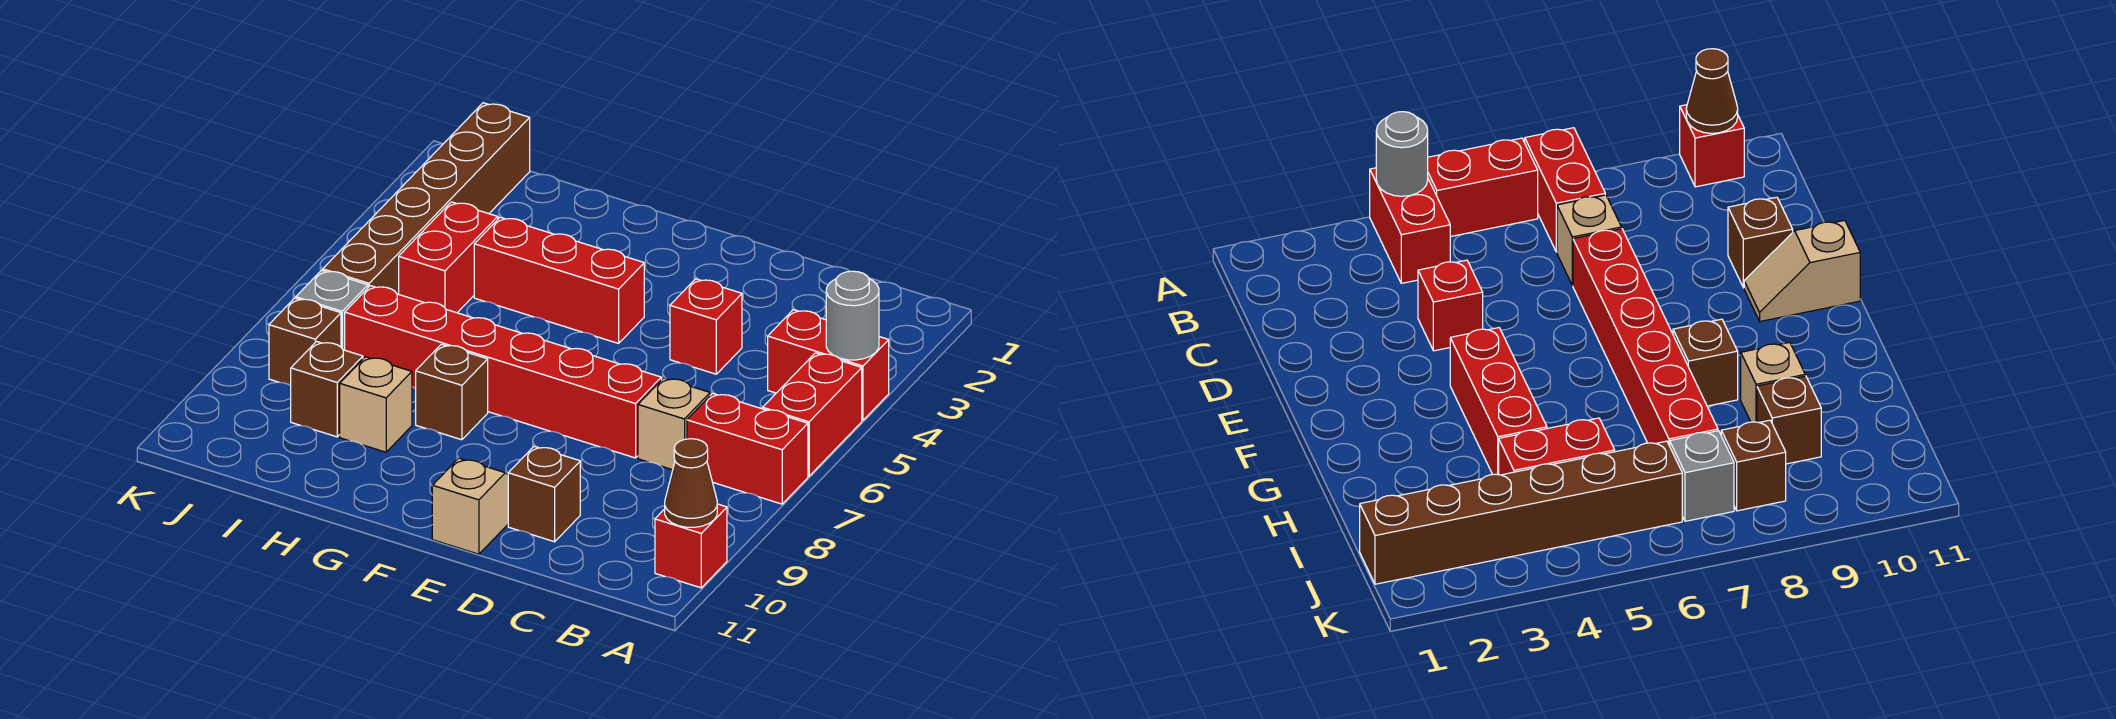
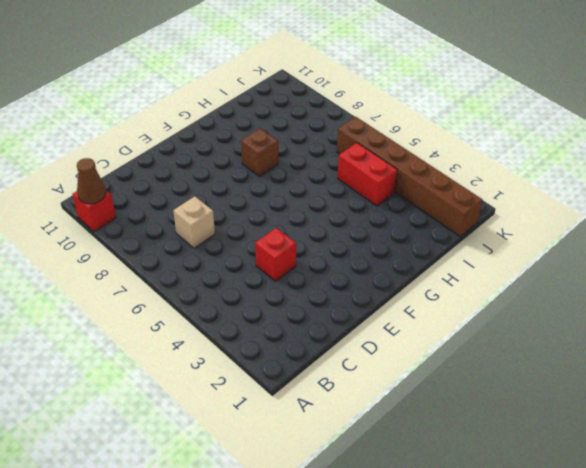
none -> red 1x2 brick [768,310,889,420]
none -> red 1x2 brick [763,353,862,476]
none -> red 1x2 brick [687,393,808,504]

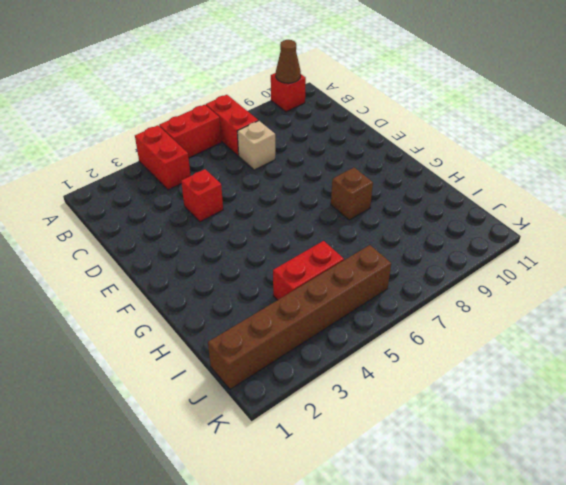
none -> red 1x6 brick [345,286,661,458]
none -> brown 1x1 brick [508,446,580,542]
none -> tan 1x2 slope [432,458,508,554]

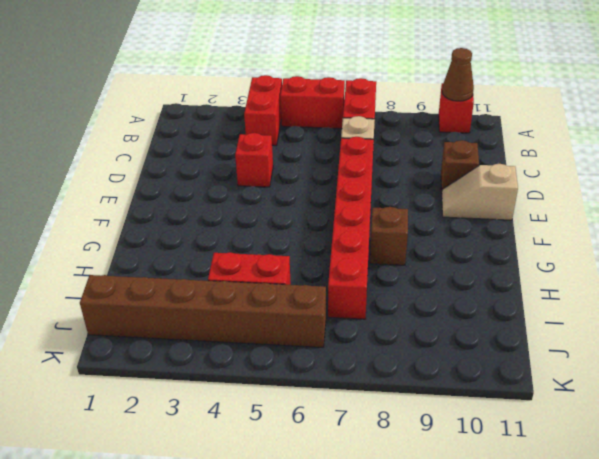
none -> red 1x3 brick [474,217,644,343]
none -> tan 1x1 brick [340,357,412,452]
none -> brown 1x1 brick [291,342,363,437]

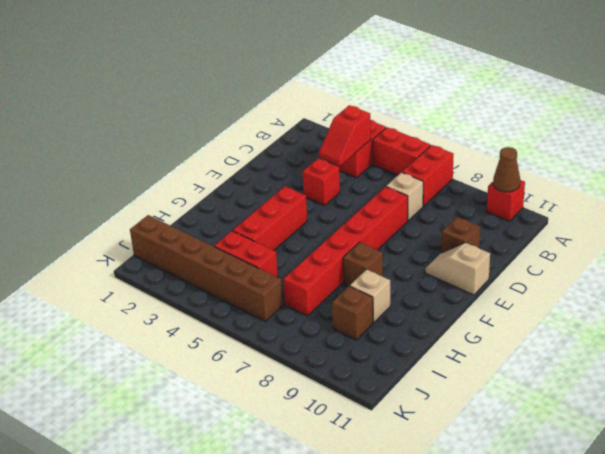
red 1x2 slope [319,105,371,166] -> none
none -> grey 1x1 brick [296,270,368,350]
none -> brown 1x1 brick [269,298,341,386]
none -> grey 1x1 round brick [826,271,879,360]

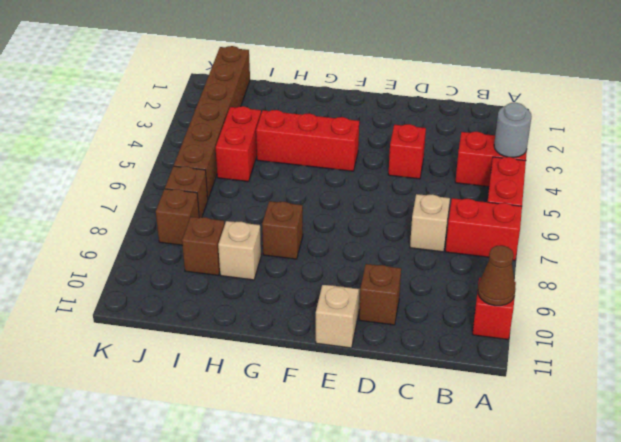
brown 1x1 brick [165,166,208,217] -> grey 1x1 brick [296,270,368,350]
none -> red 1x6 brick [345,286,661,458]

